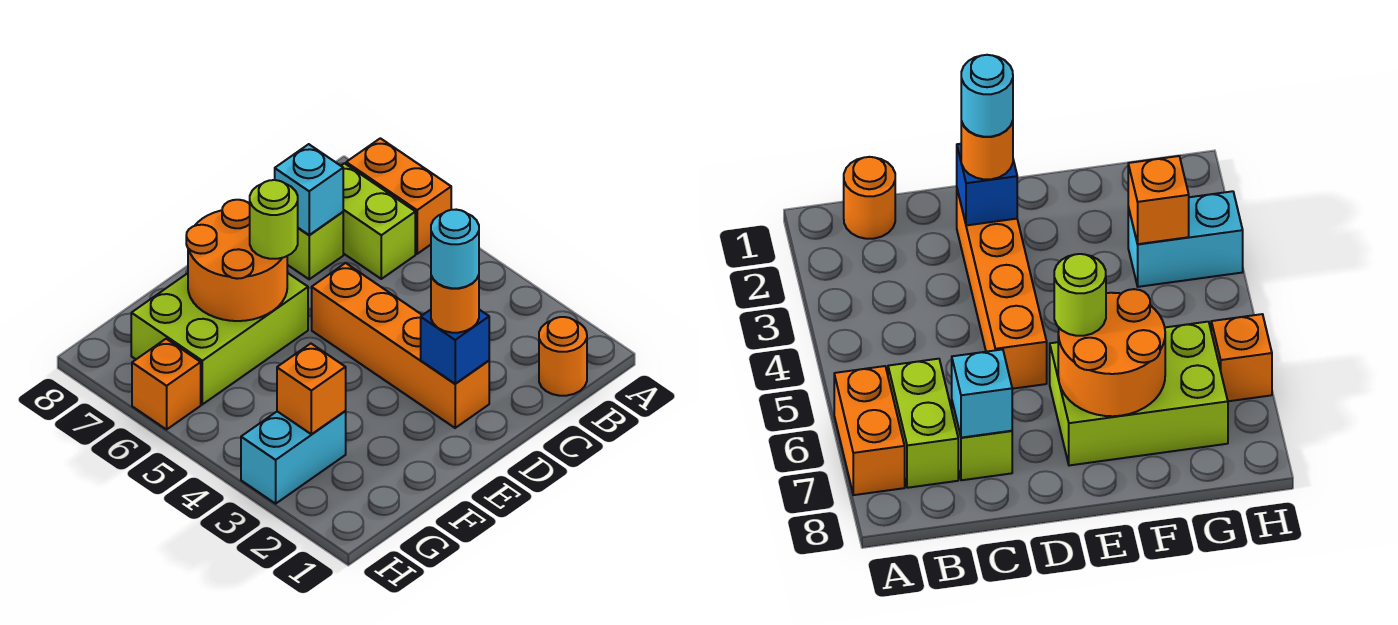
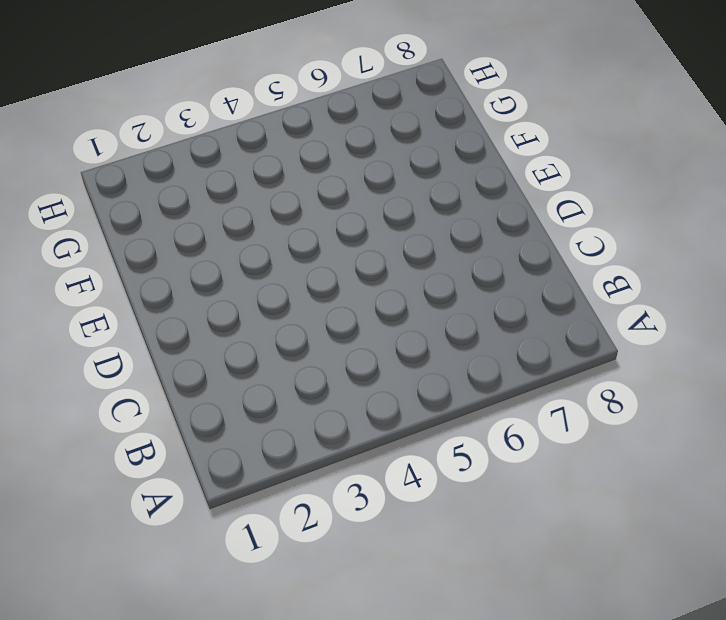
none -> orange 1x2 brick [346,138,451,254]
none -> orange 1x1 round brick [539,317,587,396]
none -> lime 1x2 brick [341,163,415,279]

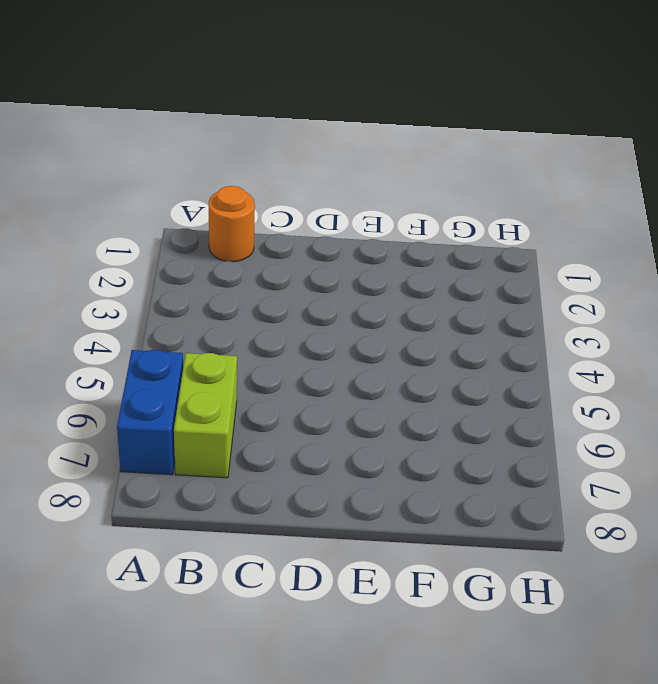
blue 1x2 brick [117,350,183,475] -> orange 1x2 brick [346,138,451,254]
none -> lime 1x1 brick [287,212,343,279]
none -> orange 1x4 brick [312,263,489,428]
none -> lime 2x3 brick [131,273,308,404]

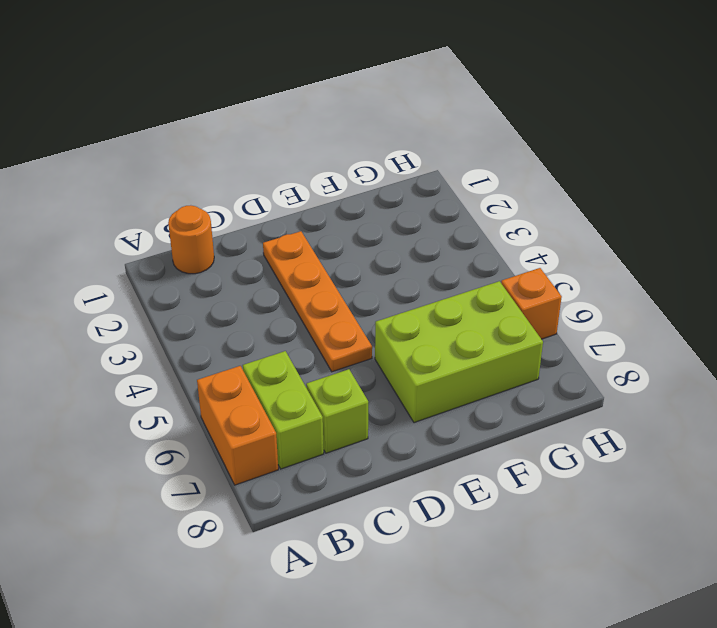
orange 1x4 plate [263,231,372,372] -> orange 1x4 brick [312,263,489,428]
none -> cyan 1x2 brick [241,411,346,504]
none -> cyan 1x1 brick [275,144,343,235]
none -> blue 1x1 brick [421,310,489,384]

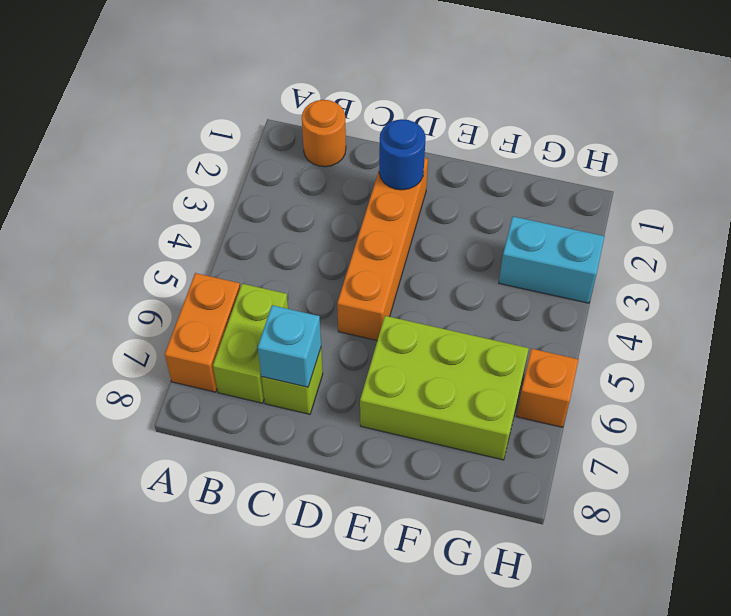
blue 1x1 round brick [379,119,426,190] -> blue 1x1 brick [421,310,489,384]
none -> orange 2x2 round brick [186,200,287,321]
none -> orange 1x1 brick [277,344,346,434]
none -> orange 1x1 round brick [431,275,479,333]

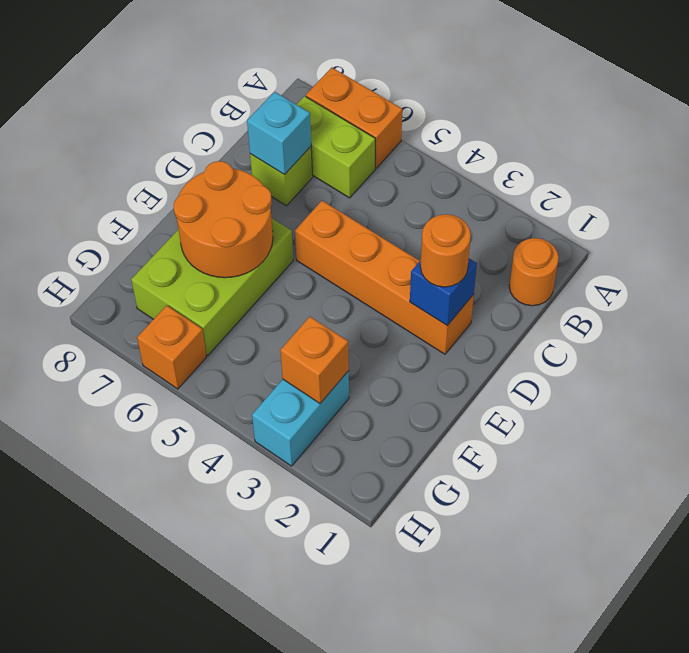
none -> lime 1x1 round brick [250,180,298,259]
none -> cyan 1x1 round brick [431,210,479,288]

